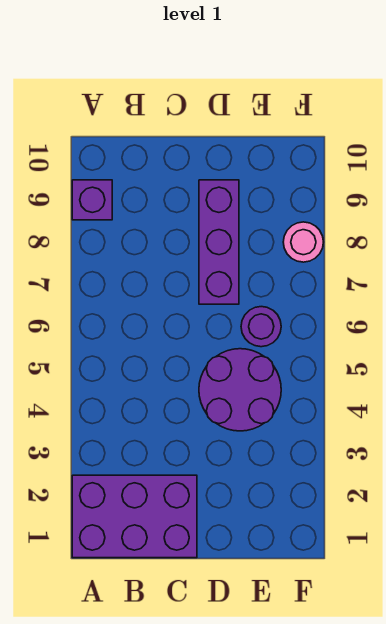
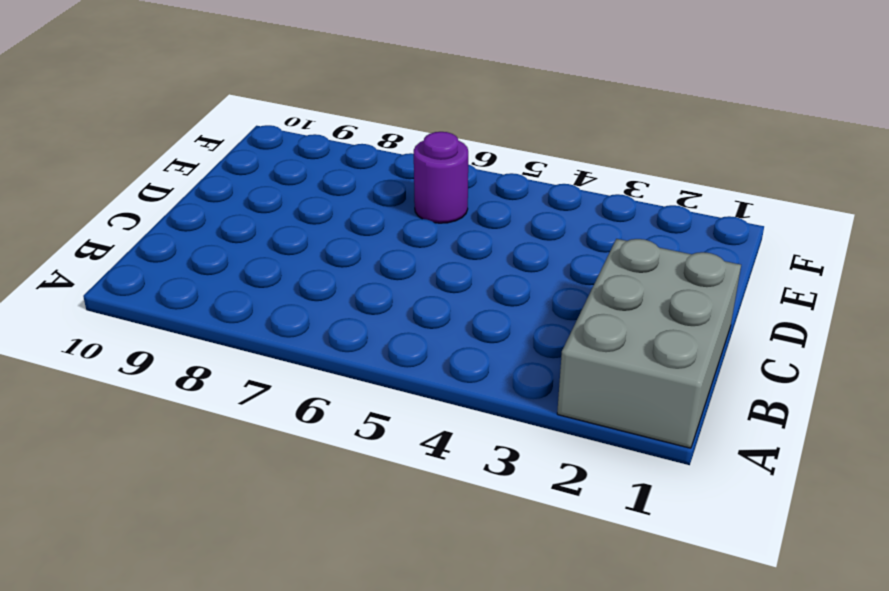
grey 2x3 brick [557,239,741,448] -> purple 2x3 brick [72,475,197,558]
none -> purple 1x1 brick [72,180,112,220]
none -> purple 2x2 round brick [199,349,281,431]

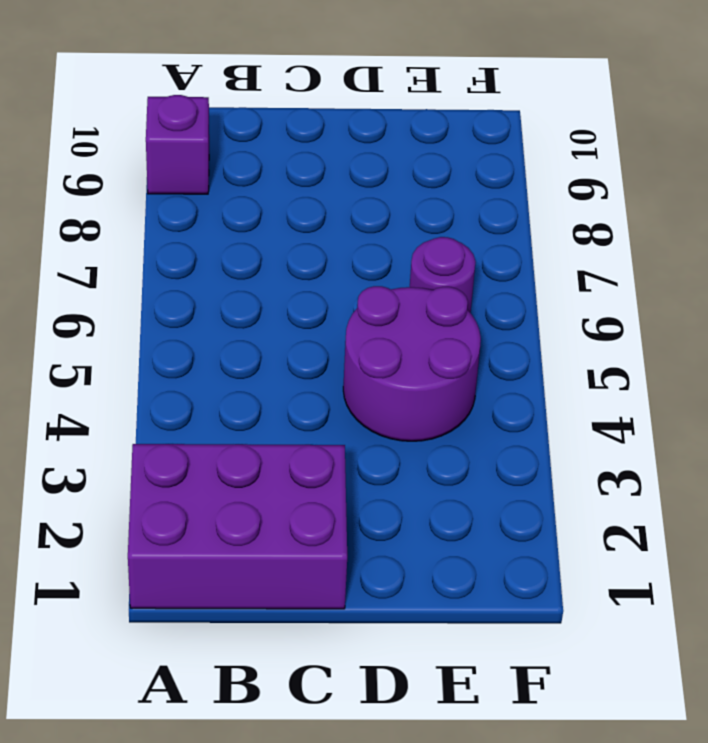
none -> purple 1x3 brick [199,180,239,304]
none -> pink 1x1 round brick [283,222,323,262]

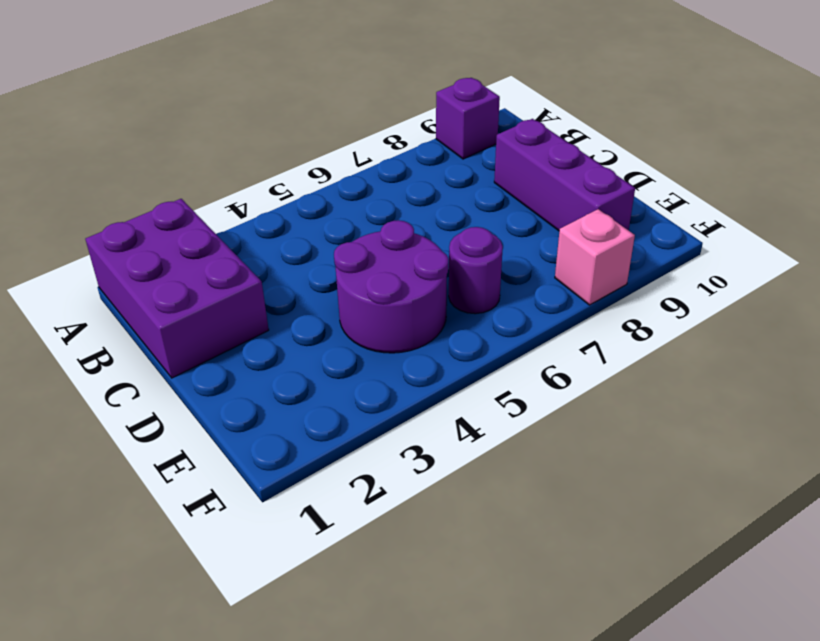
purple 1x3 brick [494,119,635,231] -> purple 1x3 brick turned to [199,180,239,304]
pink 1x1 brick [555,209,635,305] -> pink 1x1 round brick [283,222,323,262]

